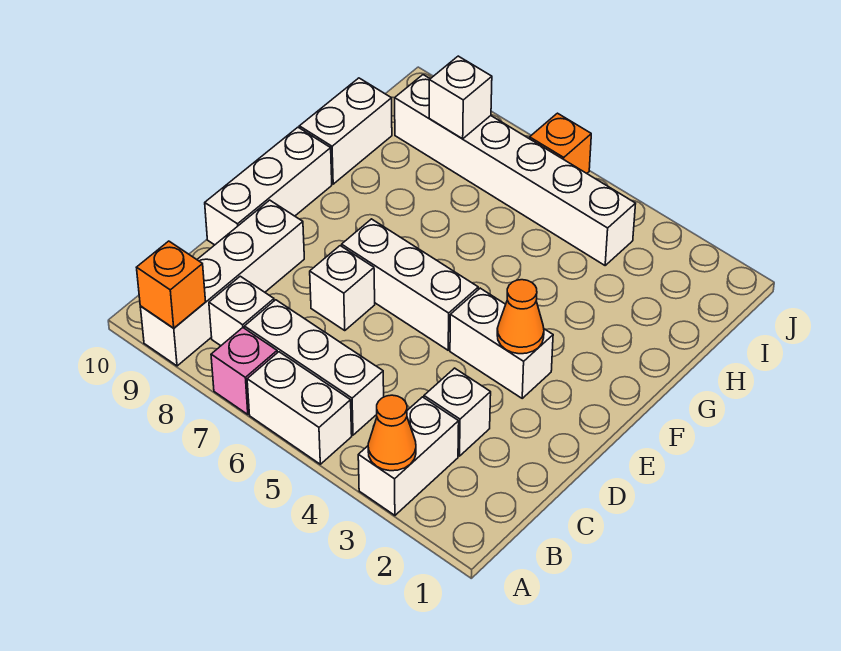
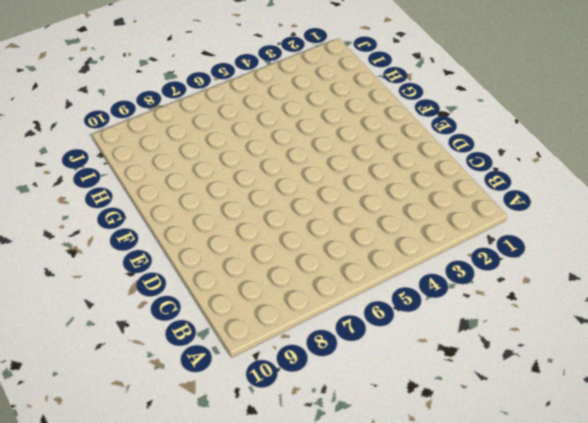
none -> white 1x2 brick [358,397,459,515]
none -> white 1x2 brick [247,352,352,464]
none -> pink 1x1 brick [211,328,277,414]

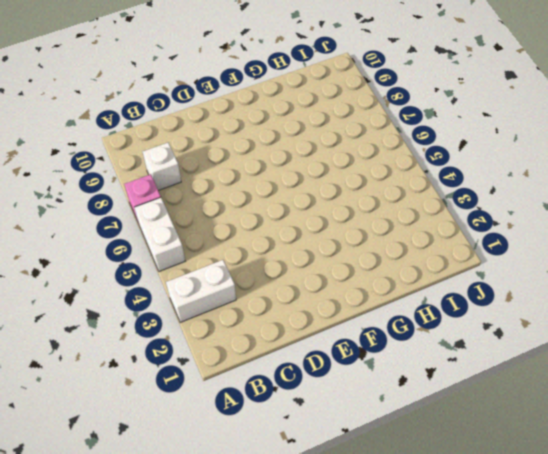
none -> white 1x4 brick [140,200,304,366]
none -> white 1x3 brick [244,300,384,435]
none -> white 1x1 brick [424,368,491,456]

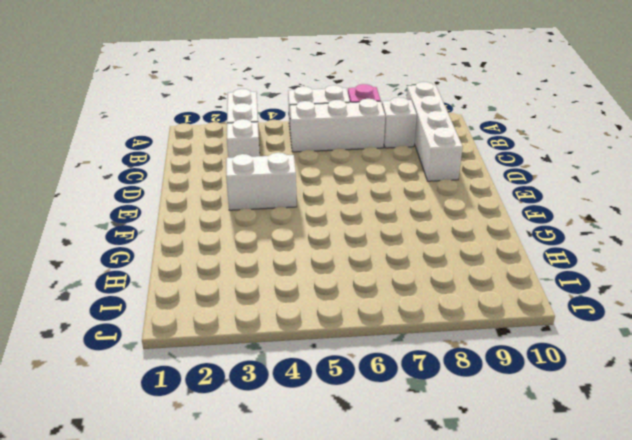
none -> white 1x1 brick [310,246,375,331]
none -> white 1x3 brick [205,127,332,245]
none -> white 1x3 brick [342,219,478,350]

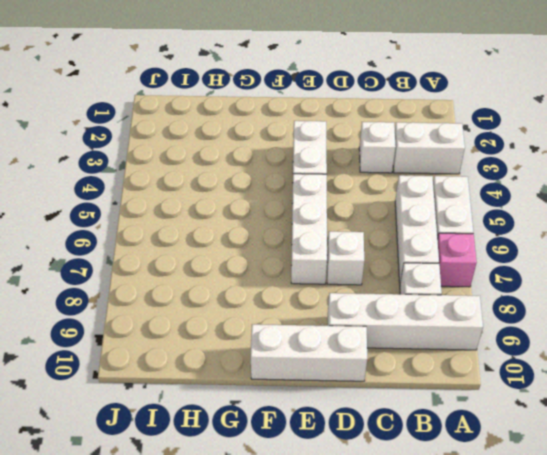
none -> white 1x2 brick [299,78,392,184]
none -> white 1x6 brick [395,75,636,265]
none -> orange 1x1 brick [530,113,591,173]

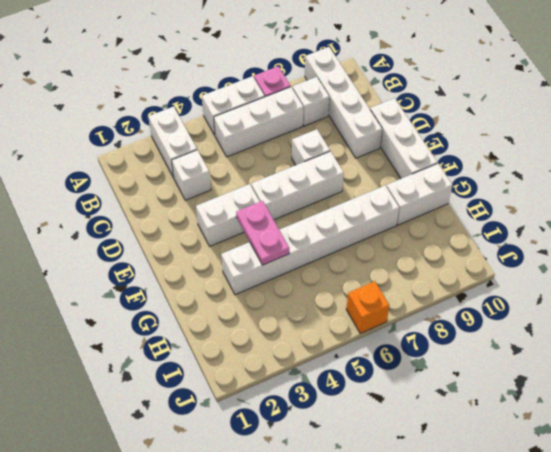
pink 1x2 plate [236,201,289,265] -> none
white 1x6 brick [221,186,399,295] -> white 1x6 brick moved to [395,75,636,265]
white 1x2 brick [386,164,452,225] -> white 1x2 brick turned to [299,78,392,184]
none -> orange 1x1 cone [368,395,416,471]
none -> orange 1x1 brick [137,241,206,328]
none -> orange 1x1 cone [497,280,544,354]

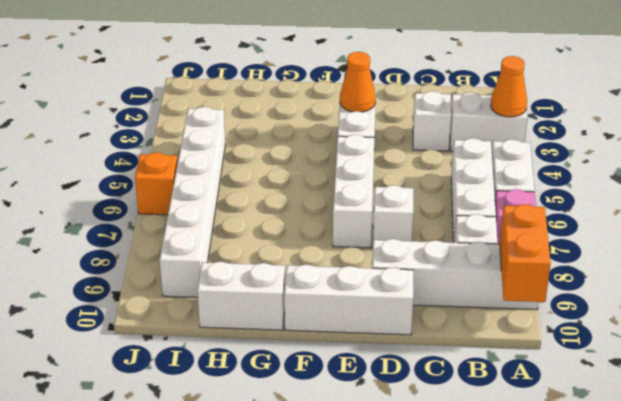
orange 1x2 brick [500,204,551,302] -> orange 1x1 brick [137,241,206,328]
none -> white 1x1 brick [429,56,492,139]

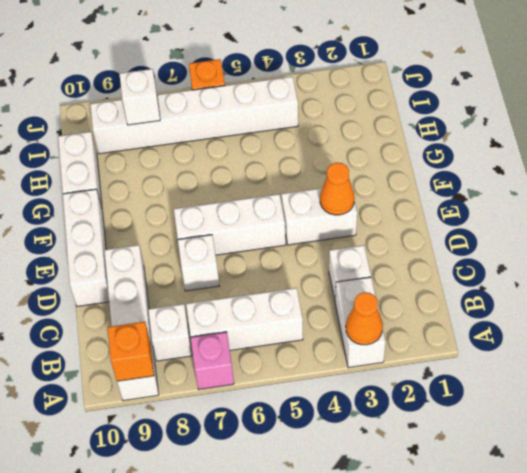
none -> white 1x2 brick [247,352,352,464]

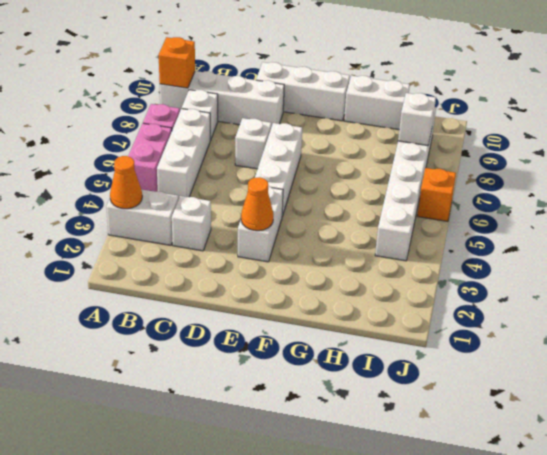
pink 1x2 brick [128,123,172,192] -> white 1x2 brick [247,352,352,464]

